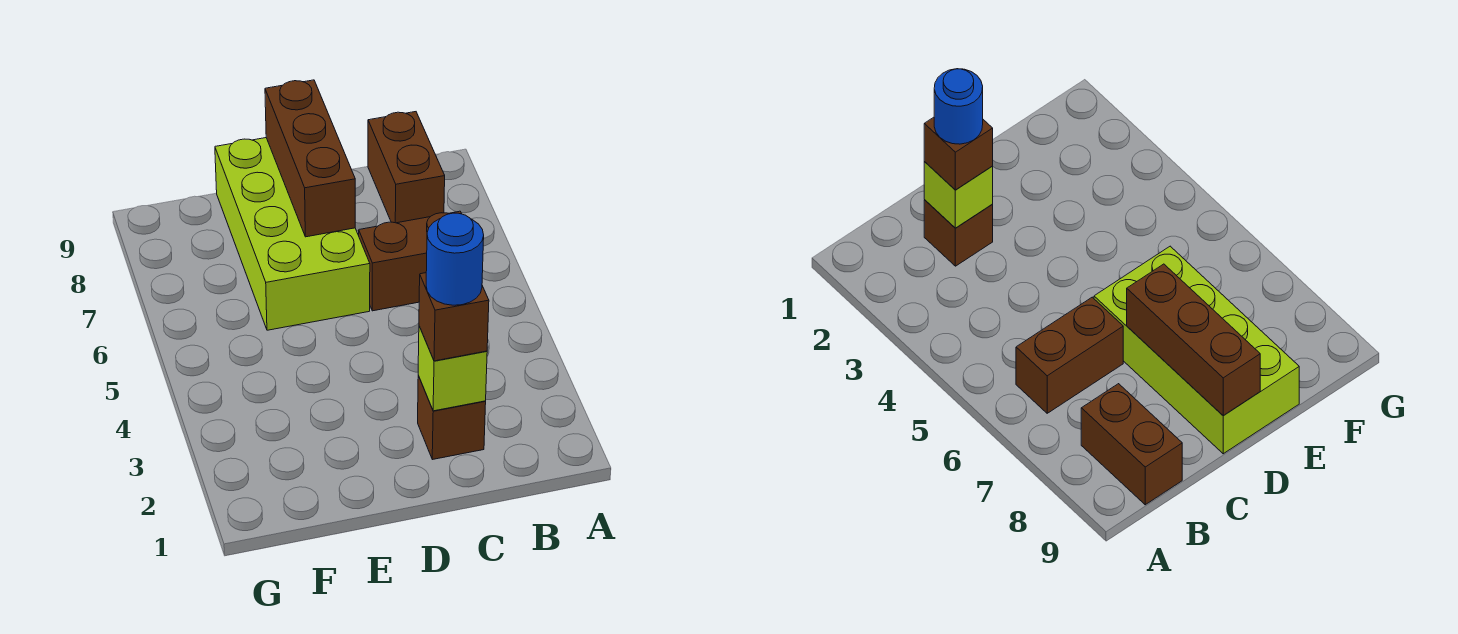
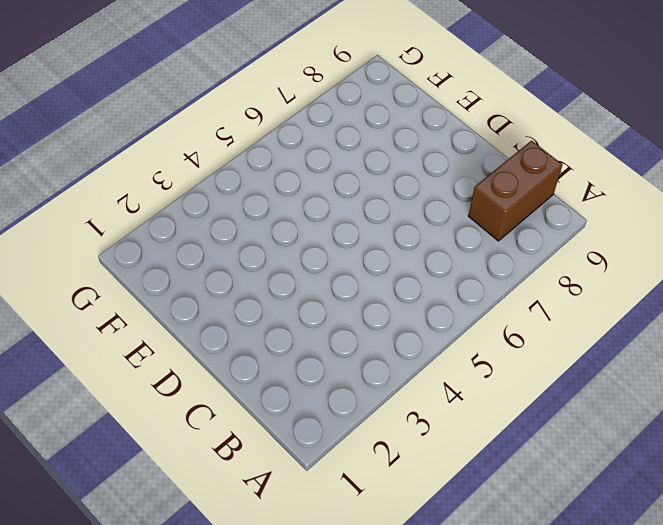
none -> brown 1x2 brick [359,211,462,311]
none -> brown 1x1 brick [418,376,486,460]

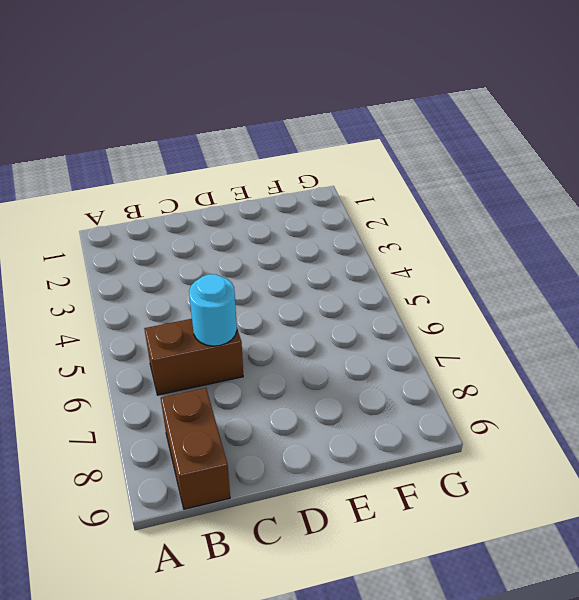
cyan 1x1 round brick [189,274,237,346] -> none
none -> brown 1x1 brick [418,376,486,460]
none -> lime 2x4 brick [215,138,370,330]

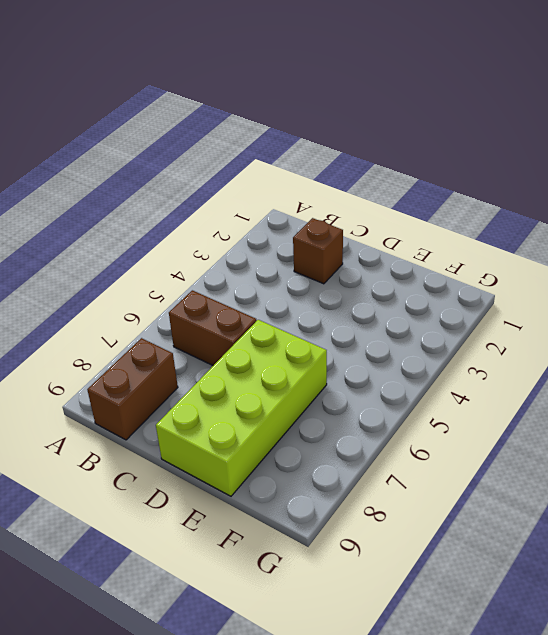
none -> lime 1x1 brick [418,326,487,411]
none -> brown 1x3 brick [265,80,355,237]

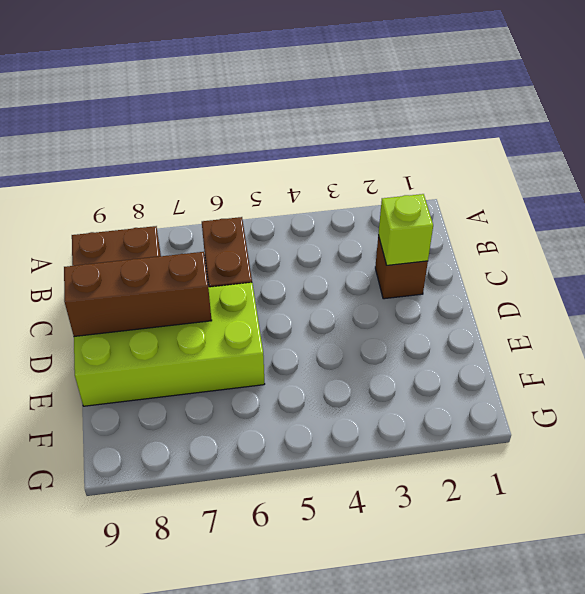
none -> brown 1x1 brick [419,273,489,361]
none -> blue 1x1 round brick [426,213,484,305]

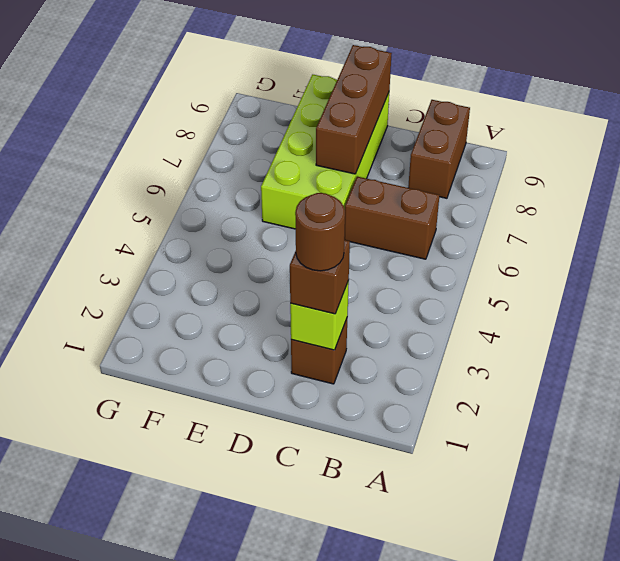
brown 1x1 round brick [295,193,345,271] -> blue 1x1 round brick [426,213,484,305]

